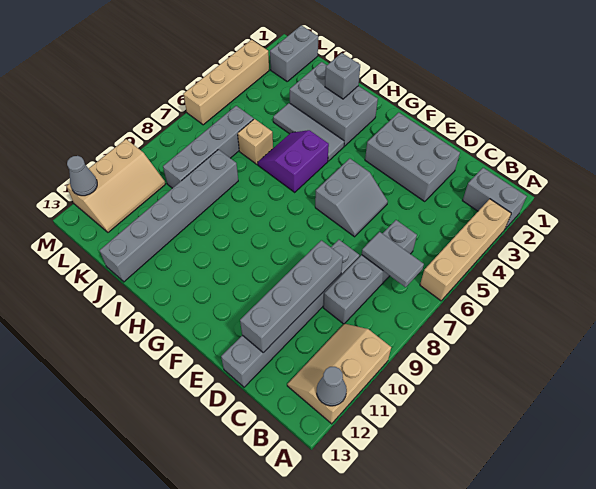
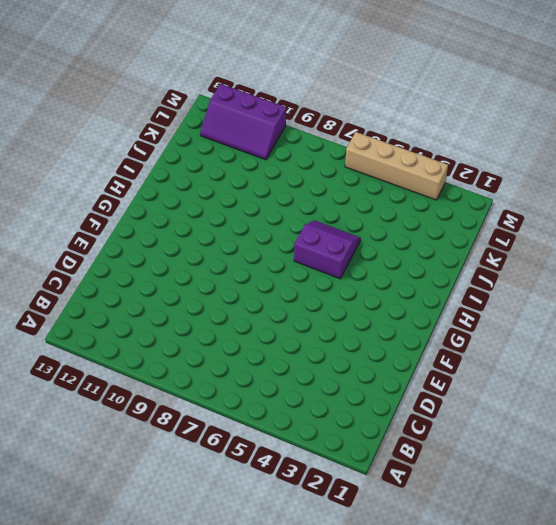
purple 2x3 slope [200,84,286,160] -> tan 2x3 slope [67,139,165,232]
none -> grey 1x2 brick [462,168,527,229]
none -> tan 1x4 brick [420,199,511,301]
none -> tan 2x3 slope [287,324,391,424]

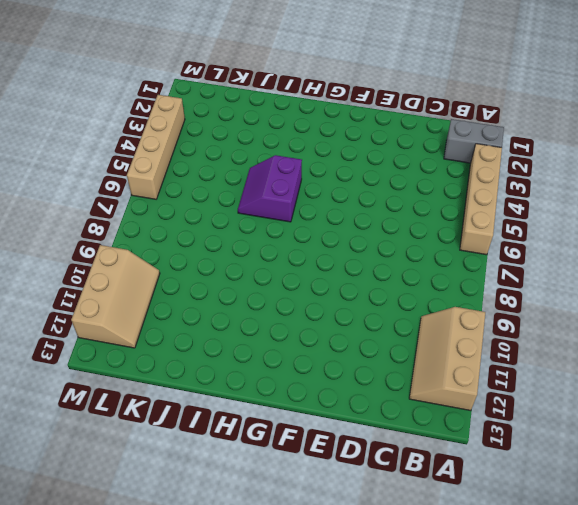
none -> grey 1x4 brick [323,220,417,324]
none -> grey 2x3 brick [365,113,460,202]
none -> grey 1x6 brick [221,240,360,387]

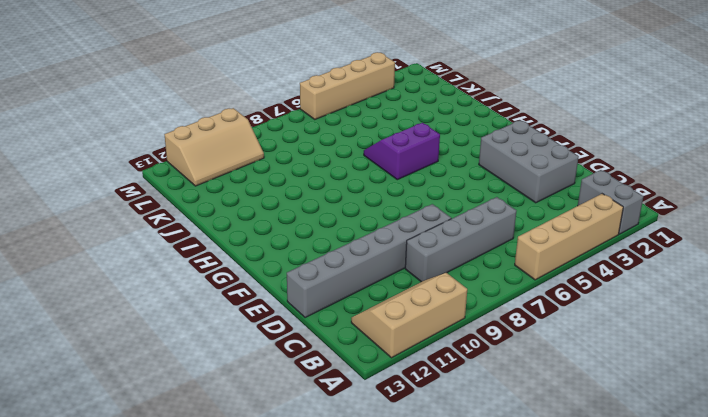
none -> grey 2x2 slope [315,159,388,237]
none -> grey 2x3 brick [290,62,378,146]
none -> grey 1x3 tile [273,103,344,161]

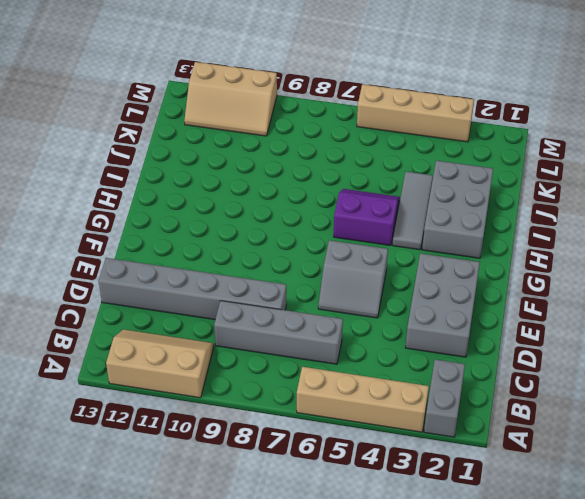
none -> tan 1x1 brick [238,119,273,164]
none -> grey 1x6 brick [100,150,238,282]
none -> grey 1x4 brick [163,106,254,188]

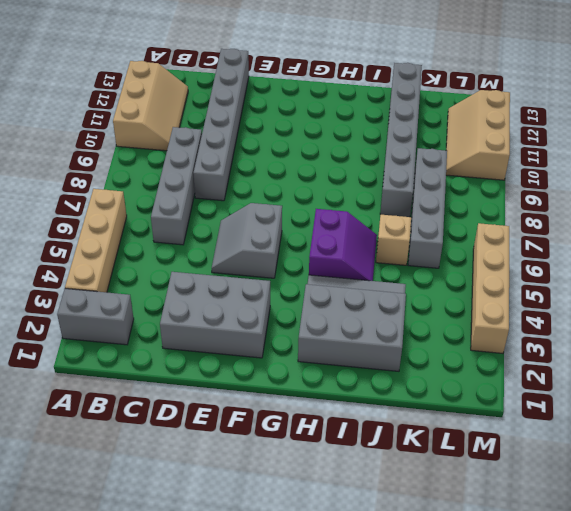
none -> grey 1x2 brick [270,25,318,81]
none -> grey 1x1 cone [317,367,347,406]
none -> grey 1x2 tile [362,232,424,287]

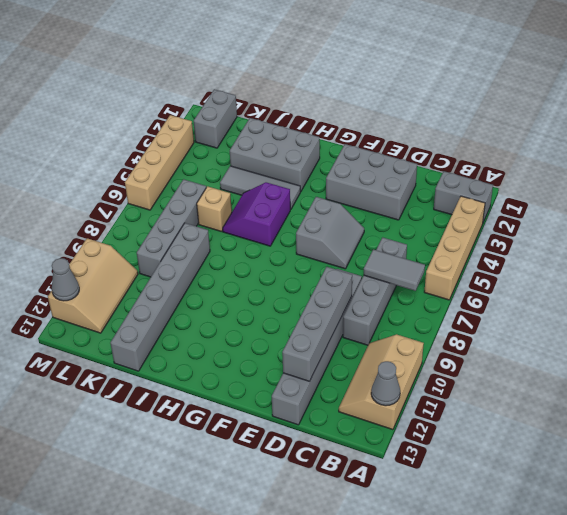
none -> grey 1x1 brick [325,53,360,99]

